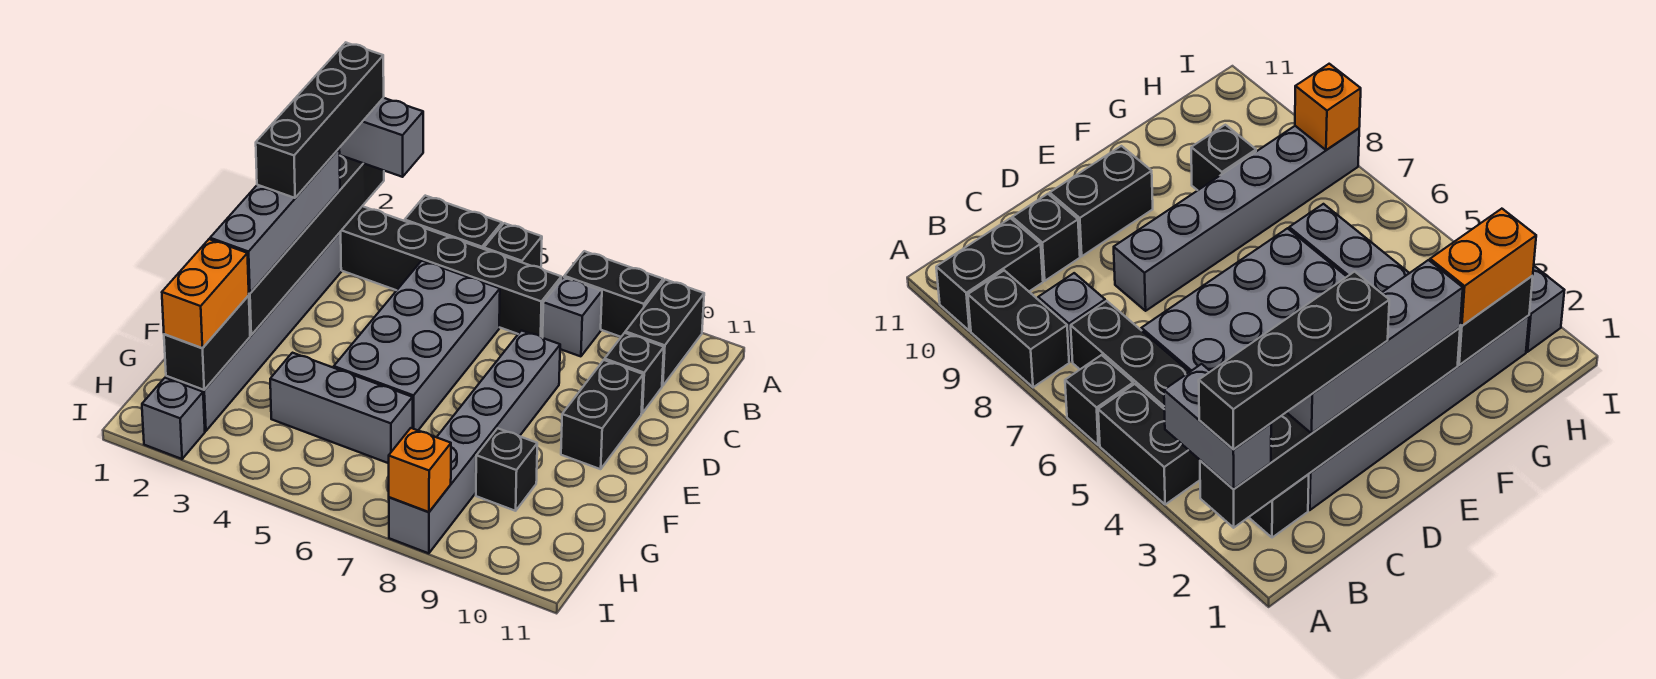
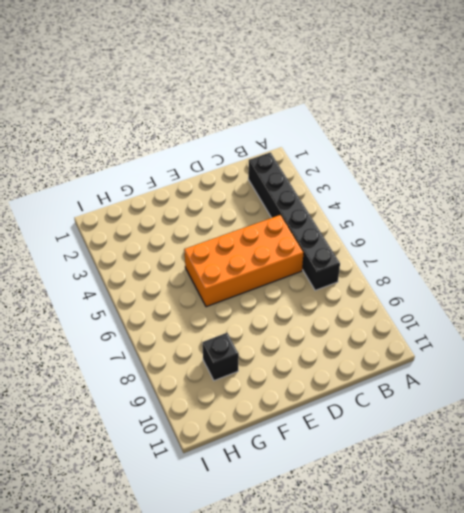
orange 2x4 brick [184,215,304,307] -> grey 2x4 brick [334,261,500,430]
none -> black 1x2 brick [405,196,502,249]
none -> black 1x1 brick [484,223,542,268]
none -> black 1x2 brick [564,251,663,337]

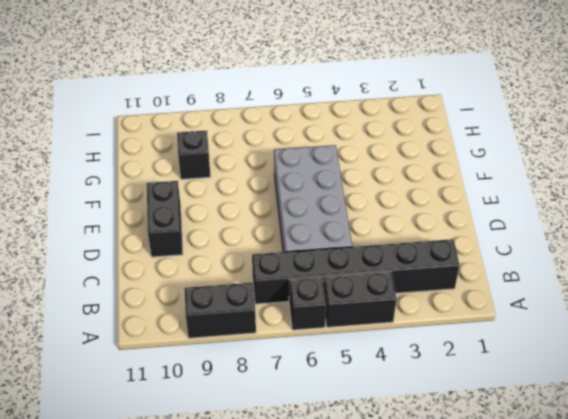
none -> black 1x2 brick [625,280,704,386]
none -> grey 1x1 brick [543,277,602,356]
none -> grey 1x6 brick [166,232,341,431]

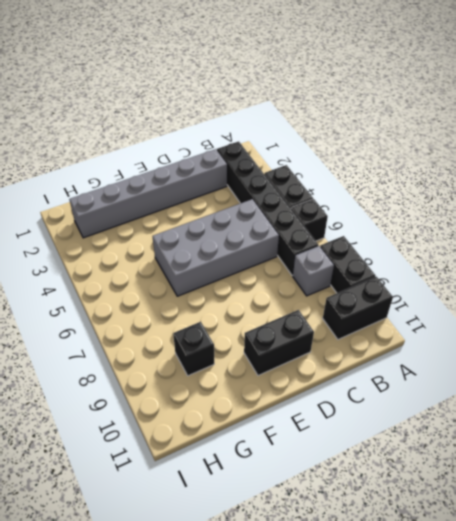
none -> black 1x1 brick [605,333,664,413]
none -> grey 1x6 brick [389,330,560,553]
none -> grey 1x3 brick [270,353,413,463]

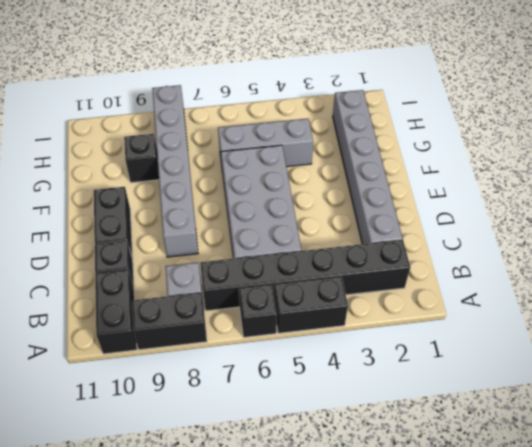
none -> grey 1x1 brick [142,378,205,459]
none -> black 1x6 brick [249,155,384,335]
none -> black 1x2 brick [164,295,250,390]

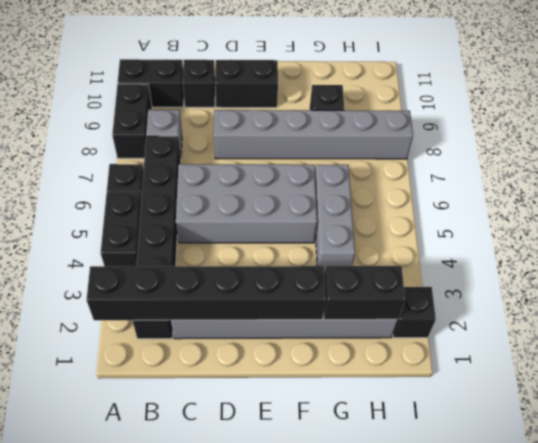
black 1x1 brick [393,287,436,338] -> grey 1x1 brick [142,378,205,459]
none -> orange 1x1 brick [389,428,451,512]
none -> grey 1x2 brick [339,98,423,177]
none -> grey 1x4 brick [210,149,340,293]

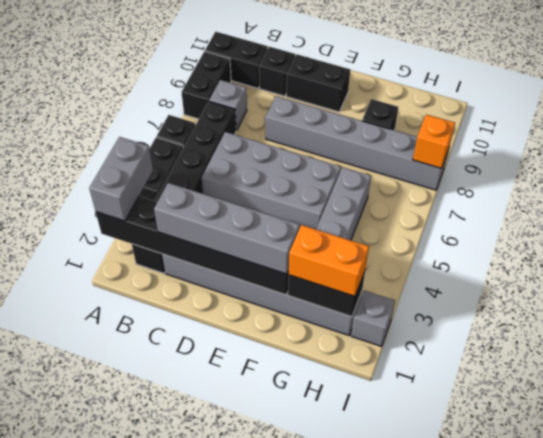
none -> black 1x4 brick [256,43,384,198]

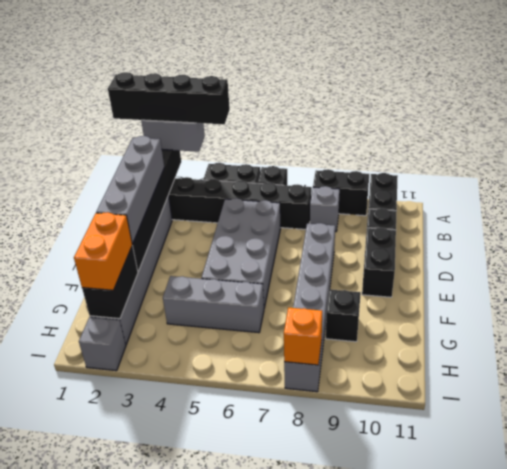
black 1x4 brick [108,72,230,124] -> black 1x4 brick turned to [256,43,384,198]

